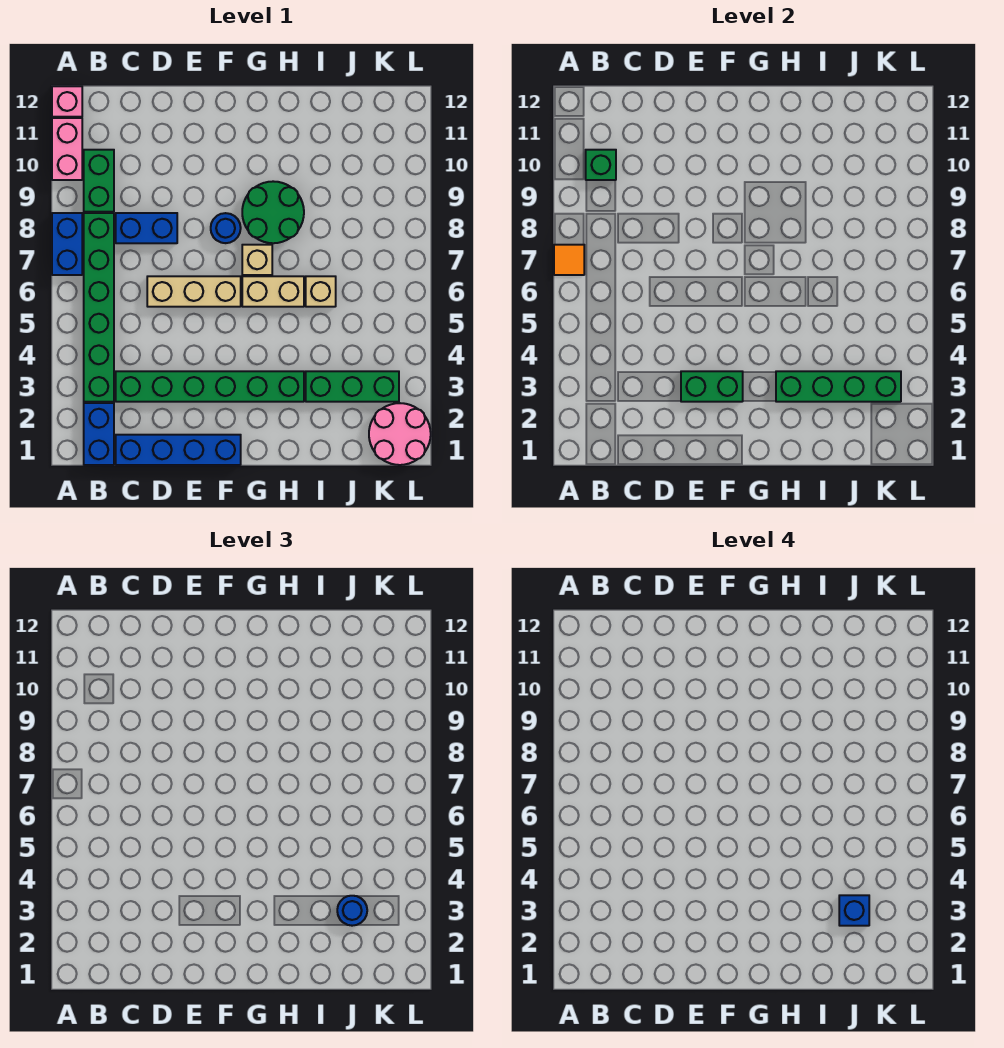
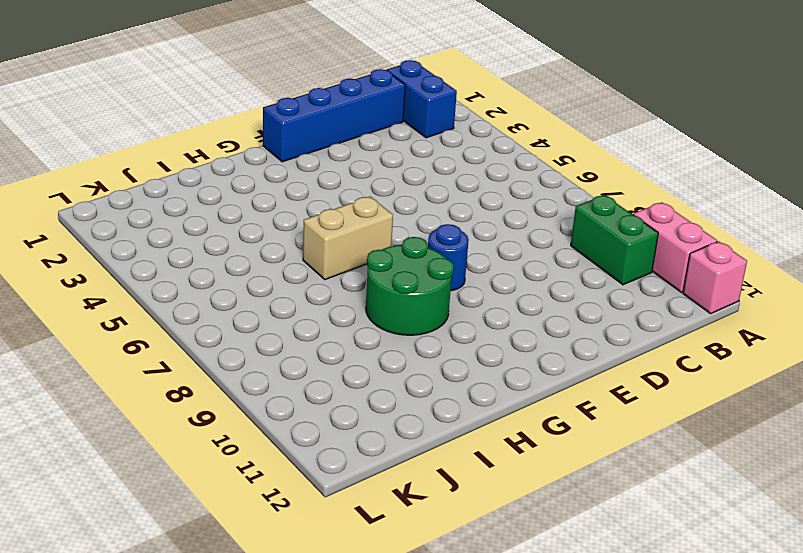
none -> blue 1x2 brick [52,213,82,275]
none -> green 1x6 brick [84,213,114,402]
none -> green 1x6 brick [116,371,304,402]

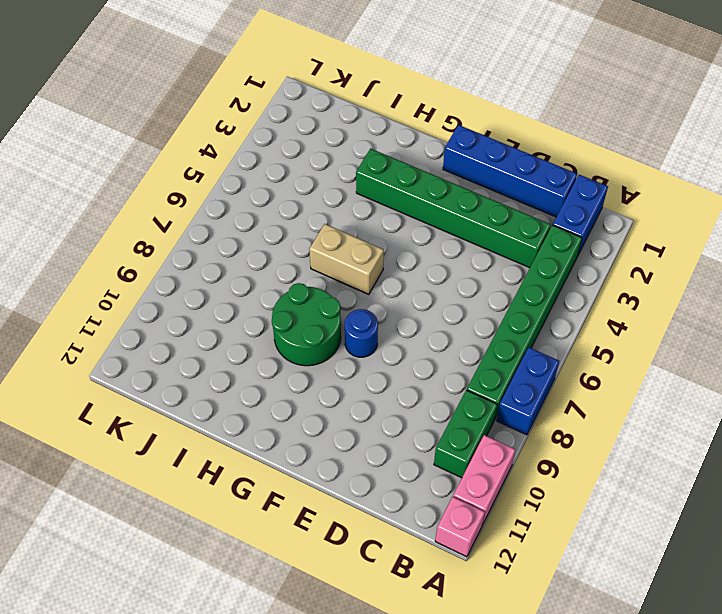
none -> blue 1x2 brick [116,213,177,243]
none -> tan 1x3 brick [147,276,241,307]
none -> tan 1x1 brick [242,245,272,275]

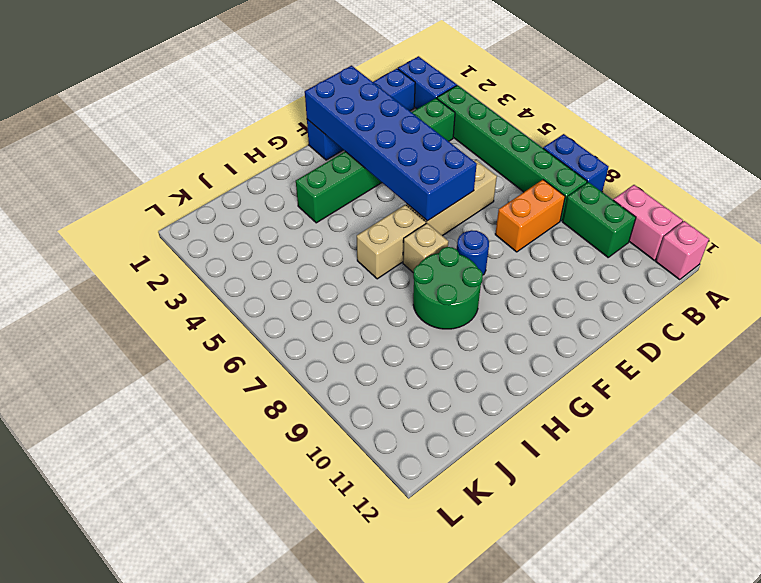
orange 1x2 brick [495,180,565,252] -> blue 1x2 brick [116,213,177,243]
blue 2x6 brick [305,66,477,221] -> green 1x2 brick [681,371,743,402]
none -> green 1x3 brick [306,371,399,402]
none -> tan 1x1 brick [306,276,336,307]
none -> pink 2x2 round brick [369,403,431,465]

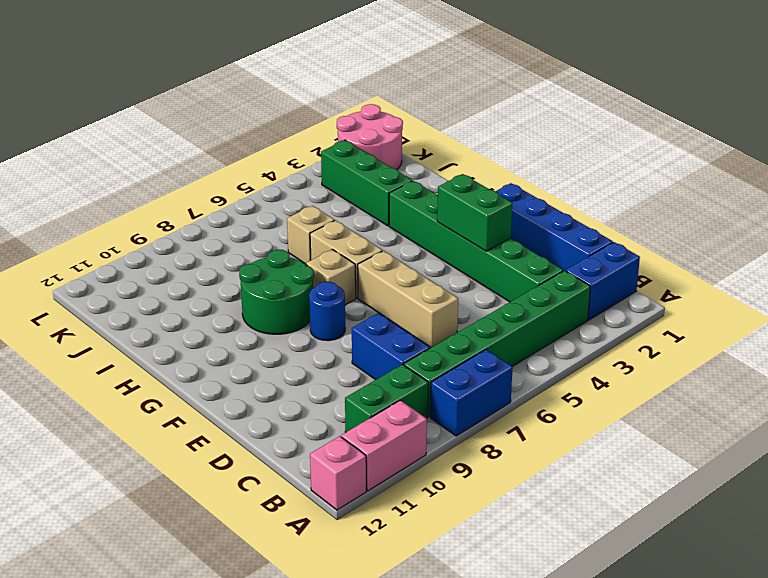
none -> orange 1x1 tile [554,245,584,275]
none -> green 1x1 brick [586,150,616,180]
none -> green 1x4 brick [776,371,901,402]

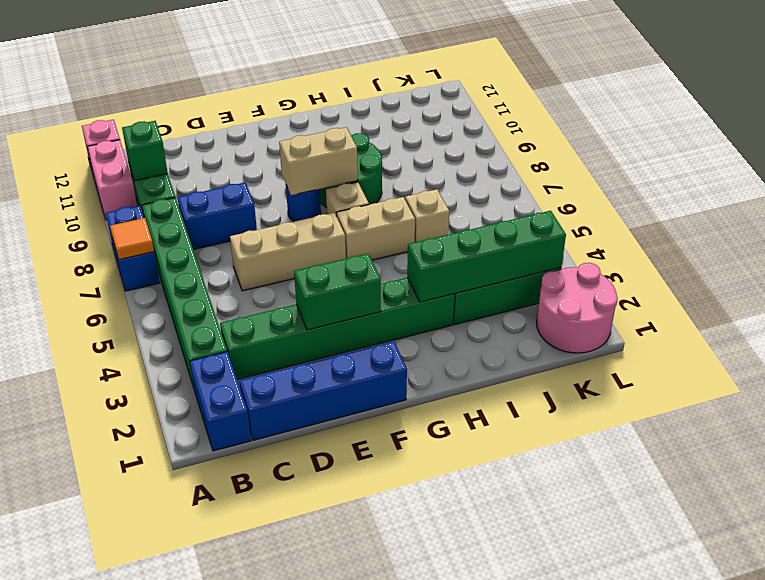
tan 1x2 brick [279,127,358,195] -> none
none -> blue 1x1 round brick [337,896,367,926]
none -> blue 1x1 brick [839,895,869,926]

